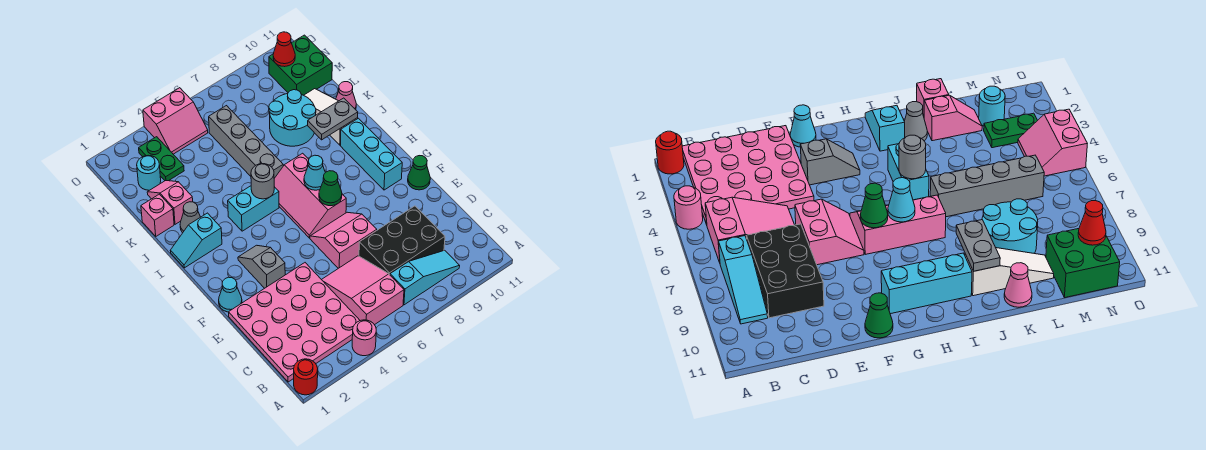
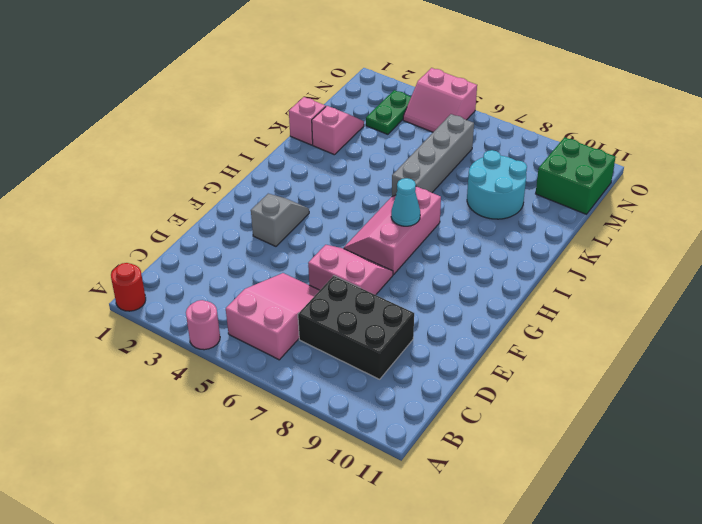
none -> pink 4x4 plate [229,263,360,382]
none -> cyan 1x3 slope [390,250,460,305]
none -> cyan 1x1 cone [219,277,242,312]
none -> green 1x1 cone [408,156,430,190]

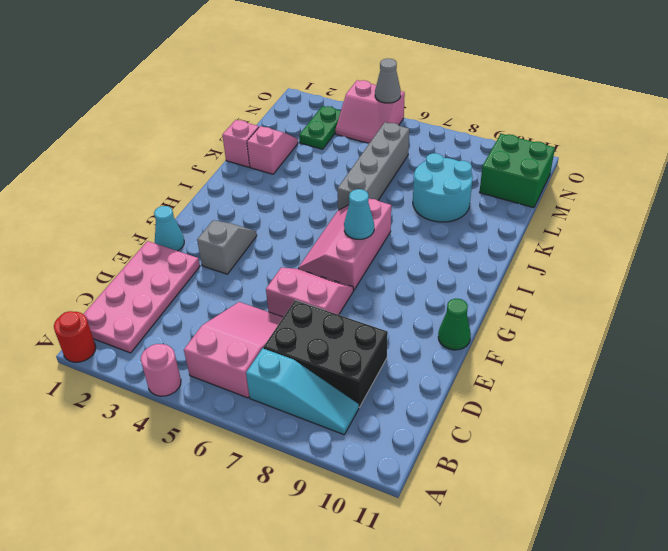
pink 2x4 plate [84,241,200,353] -> pink 4x4 plate [229,263,360,382]
grey 1x1 cone [375,58,401,103] -> grey 1x1 cone moved to [180,202,200,233]
none -> cyan 1x3 brick [341,118,402,190]
none -> cyan 1x2 slope [170,213,222,268]
none -> cyan 1x2 brick [228,186,279,231]
none -> white 1x3 slope [304,89,358,145]

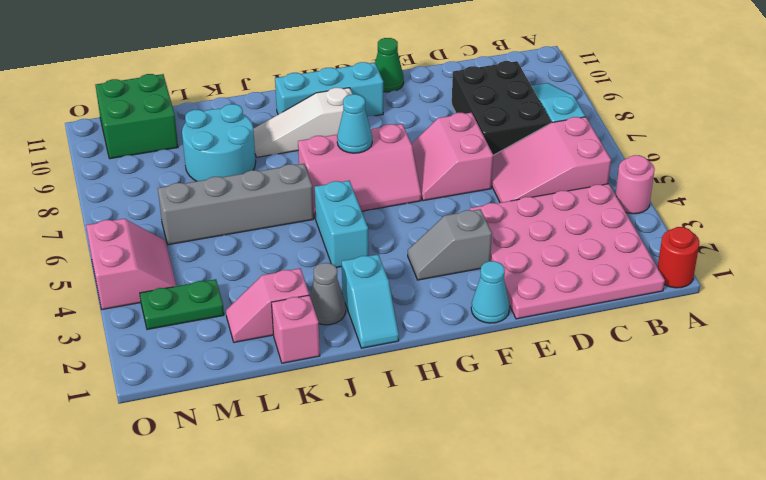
white 1x3 slope [253,88,352,157] -> white 1x3 slope moved to [304,89,358,145]
none -> pink 1x1 cone [336,82,356,110]
none -> cyan 1x1 round brick [137,155,161,190]
none -> green 1x1 cone [319,171,342,206]
none -> grey 1x1 round brick [251,164,274,199]

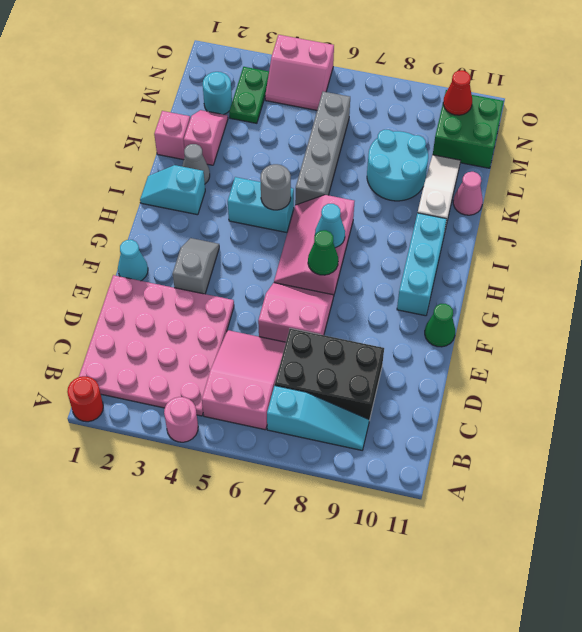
none -> grey 1x2 plate [308,98,358,140]

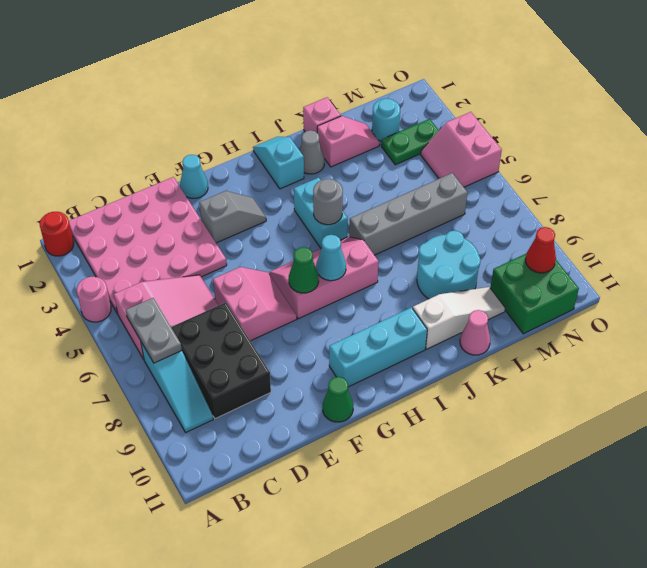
grey 1x2 plate [126,298,182,363] -> grey 1x2 plate moved to [308,98,358,140]

